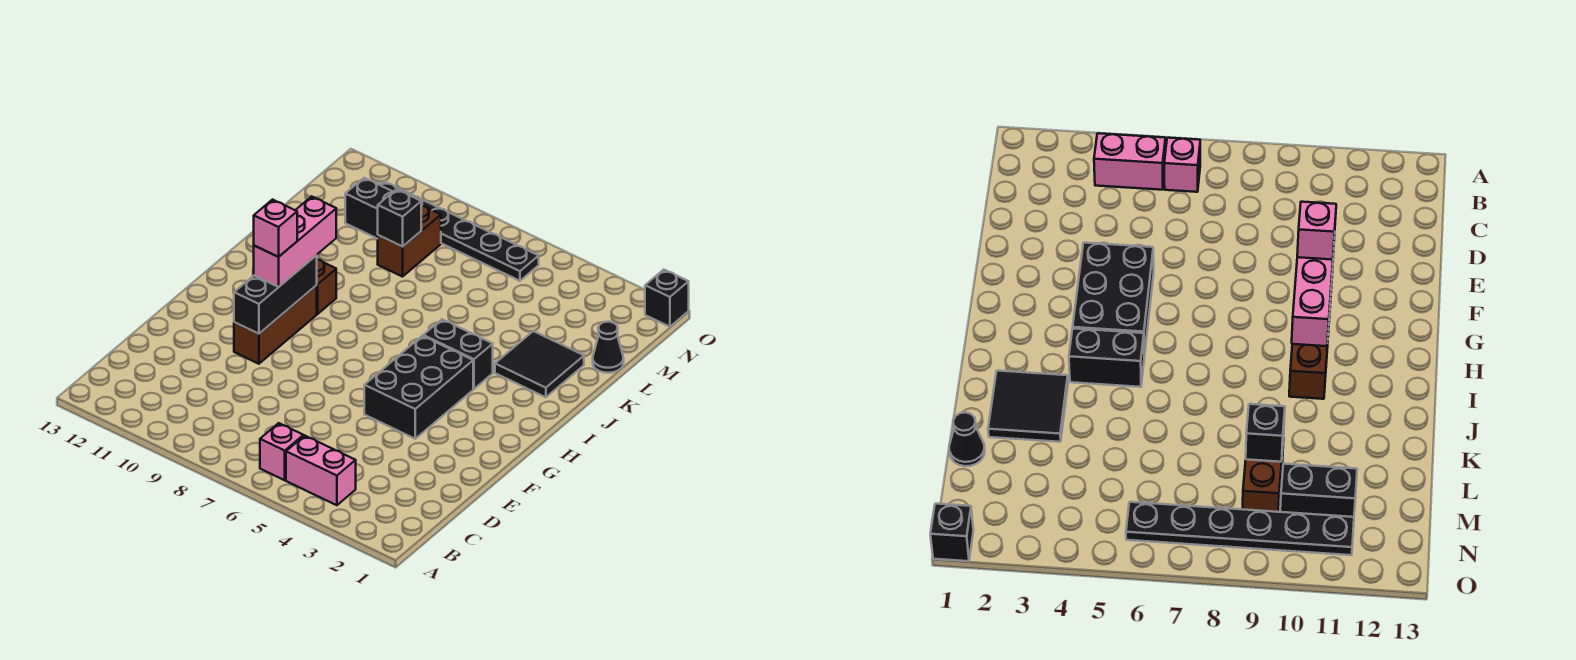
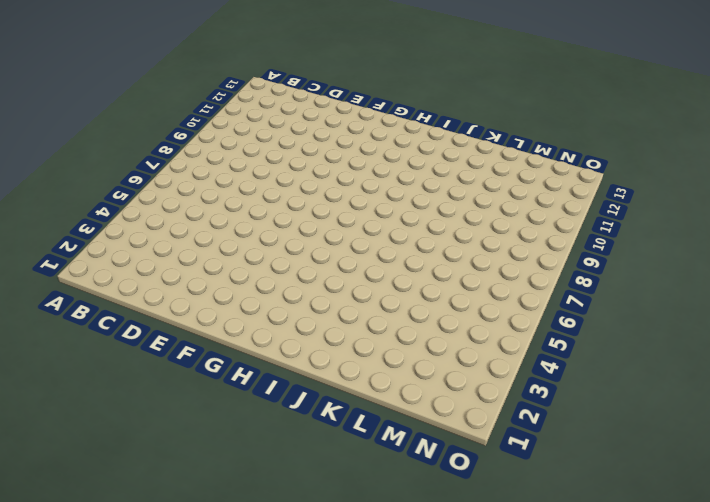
none -> pink 1x2 brick [286,436,356,505]
none -> pink 1x1 brick [260,423,303,480]
none -> black 2x3 brick [364,336,473,439]

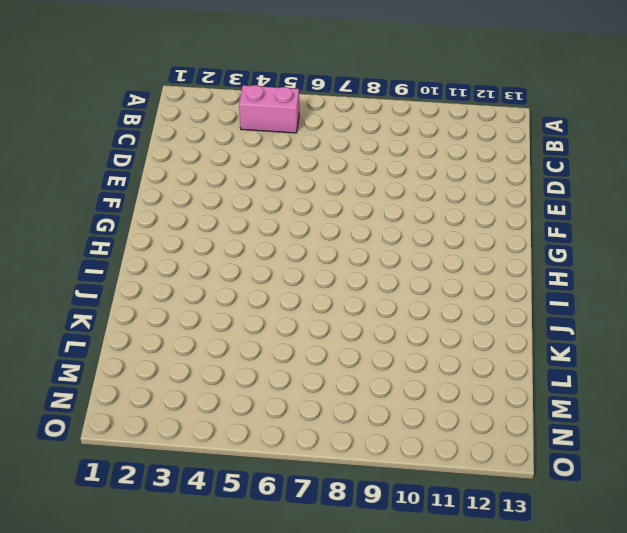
none -> pink 1x1 brick [260,423,303,480]
none -> black 2x3 brick [364,336,473,439]
none -> brown 1x3 brick [234,285,317,364]

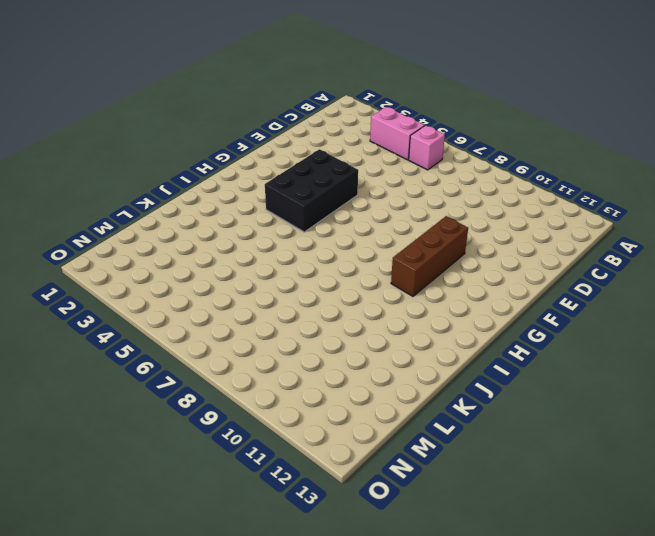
none -> black 1x2 brick [423,319,493,389]
none -> brown 1x1 brick [317,259,336,314]
none -> black 2x2 tile [495,331,584,397]

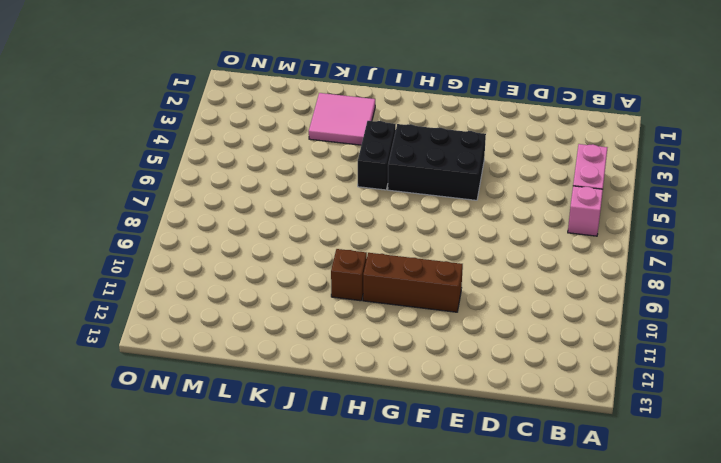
pink 2x2 tile [309,93,375,145] -> black 2x2 tile [495,331,584,397]
none -> black 1x1 cone [593,322,624,373]
none -> brown 1x2 brick [378,205,441,277]
none -> black 1x2 brick [345,178,393,239]

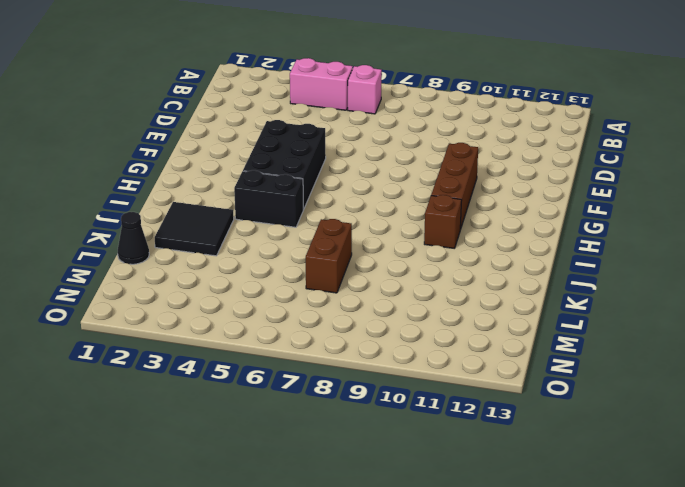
brown 1x2 brick [306,219,352,293] -> brown 1x2 brick moved to [378,205,441,277]
none -> black 1x2 brick [345,178,393,239]
none -> black 1x6 plate [380,181,539,281]
none -> black 1x1 brick [645,270,689,327]

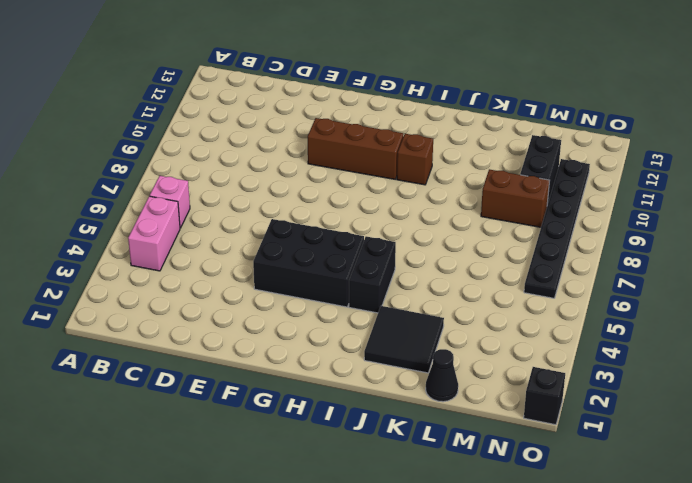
none -> black 1x3 brick [234,255,317,334]
none -> black 1x1 brick [378,189,421,247]
none -> pink 1x3 brick [254,196,336,287]

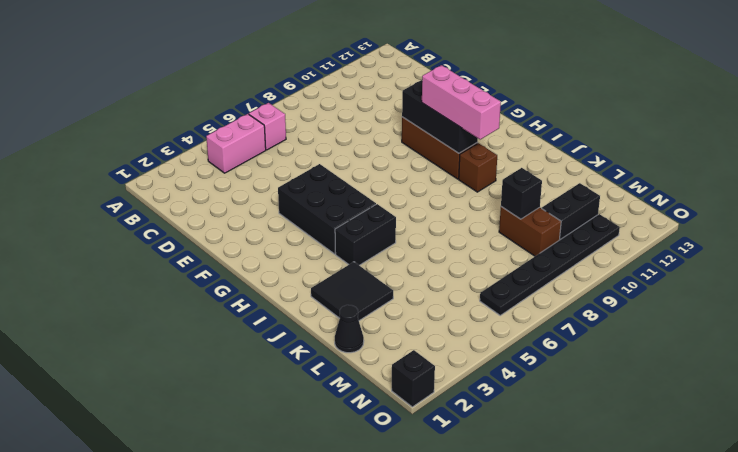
none -> pink 1x1 brick [254,200,297,257]

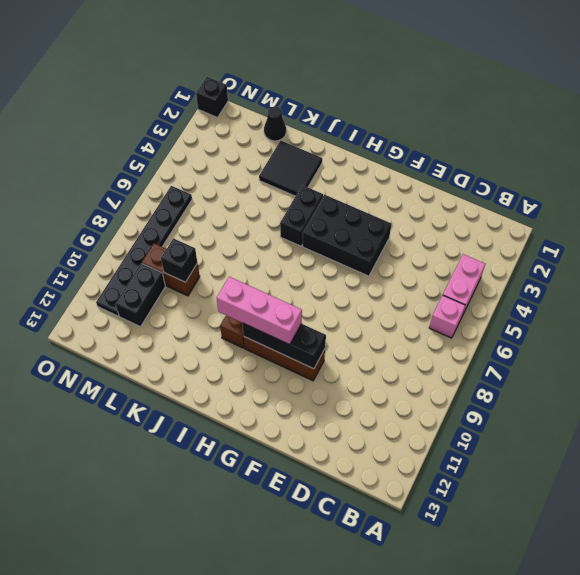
none -> pink 1x1 brick [254,200,297,257]

